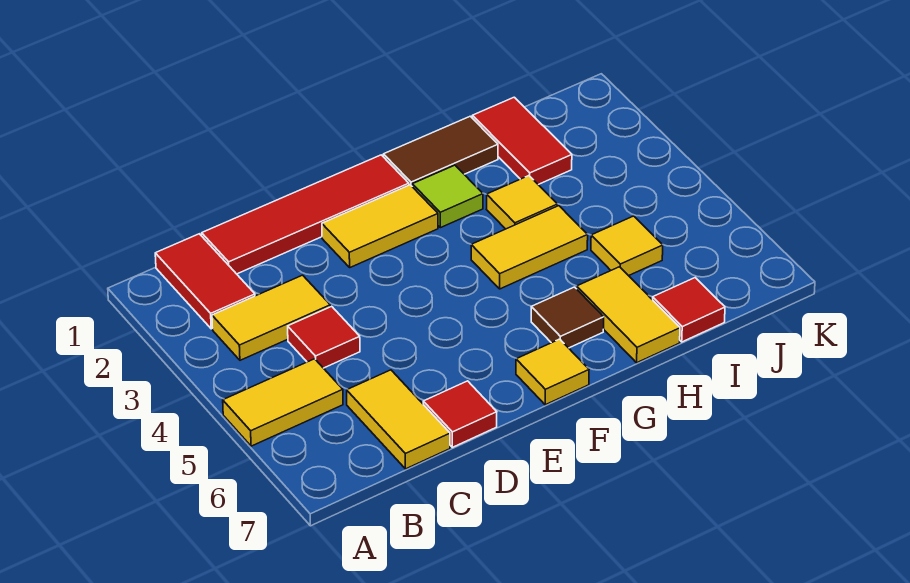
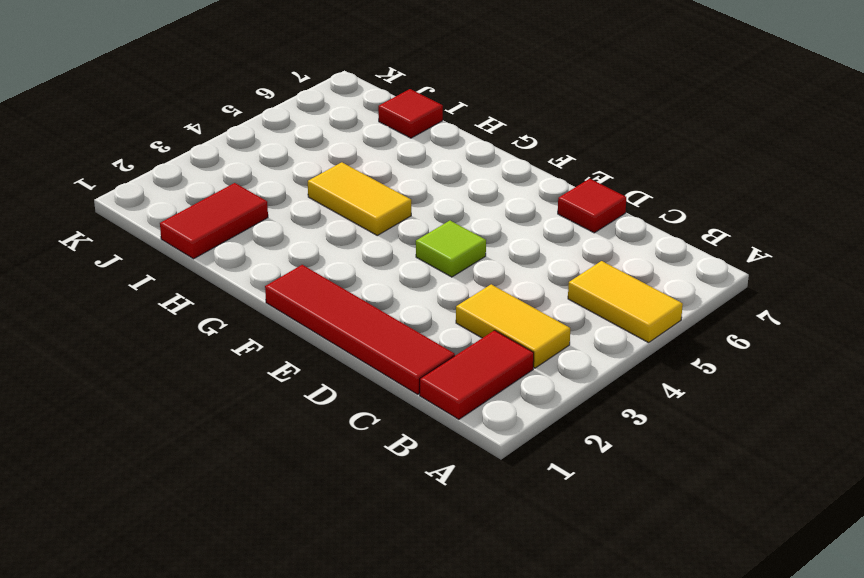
lime 1x1 tile [416,221,486,277] -> lime 1x1 tile moved to [412,165,483,228]
none -> red 1x1 tile [288,306,360,368]
none -> yellow 1x2 tile [347,370,450,469]
none -> yellow 1x2 tile [322,185,438,267]

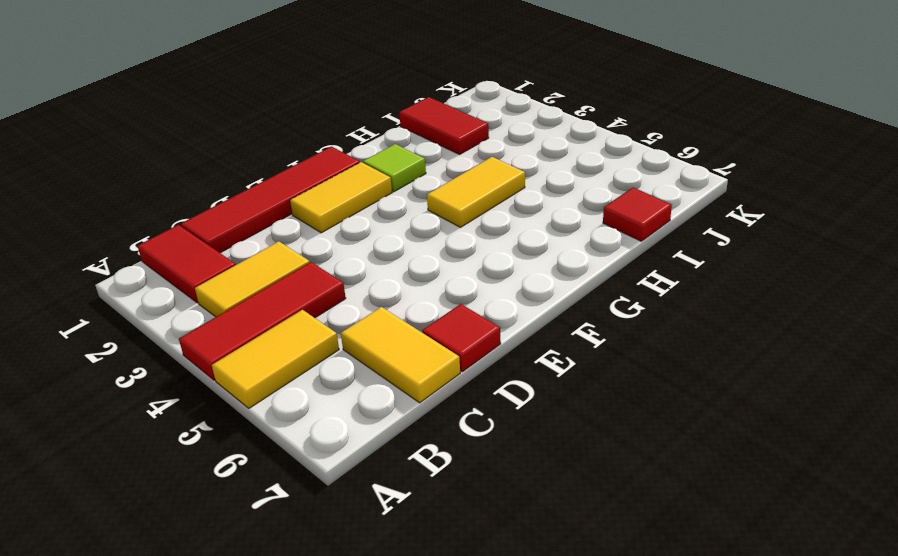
red 1x3 tile [179,262,346,380] -> red 1x1 tile [288,306,360,368]
none -> yellow 1x1 tile [516,339,589,405]
none -> brown 1x2 tile [383,116,498,186]
none -> brown 1x1 tile [531,287,604,348]

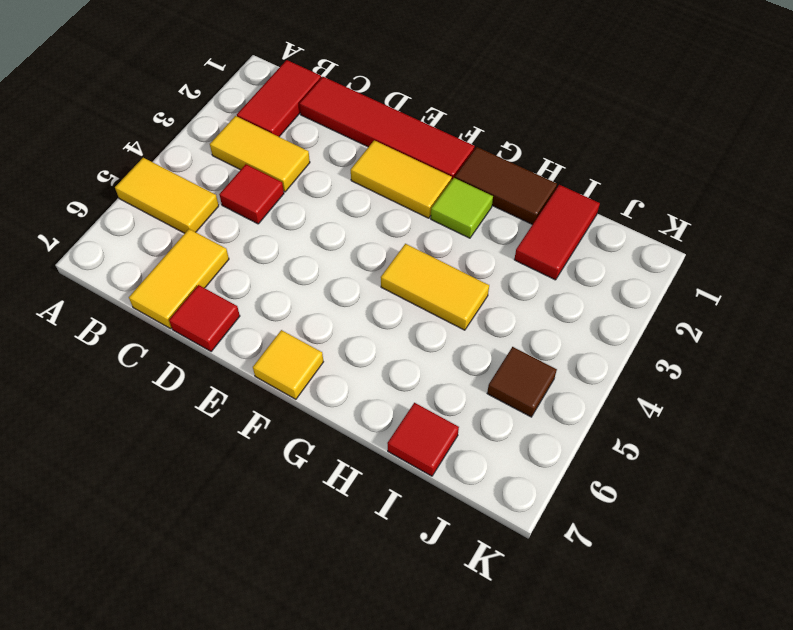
brown 1x1 tile [487,347,557,417] -> brown 1x1 tile moved to [531,287,604,348]
none -> yellow 1x1 tile [486,176,557,229]
none -> yellow 1x2 tile [577,267,680,363]
none -> yellow 1x1 tile [591,216,663,276]

